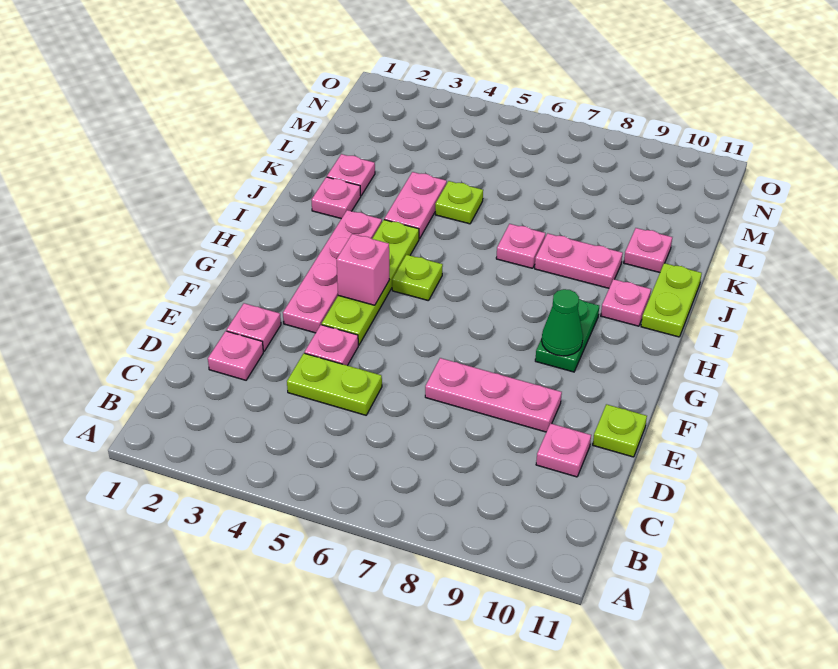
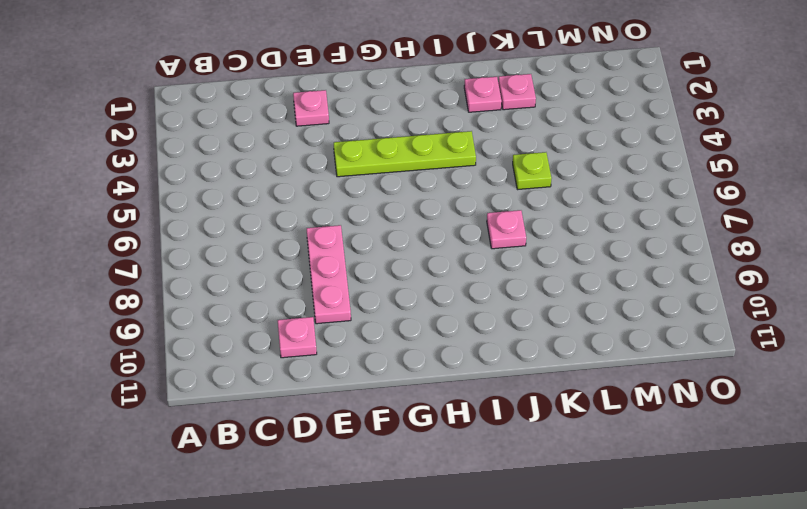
none -> pink 1x1 plate [208,331,263,380]
none -> lime 1x2 plate [287,353,382,415]
none -> pink 1x1 plate [305,325,358,365]

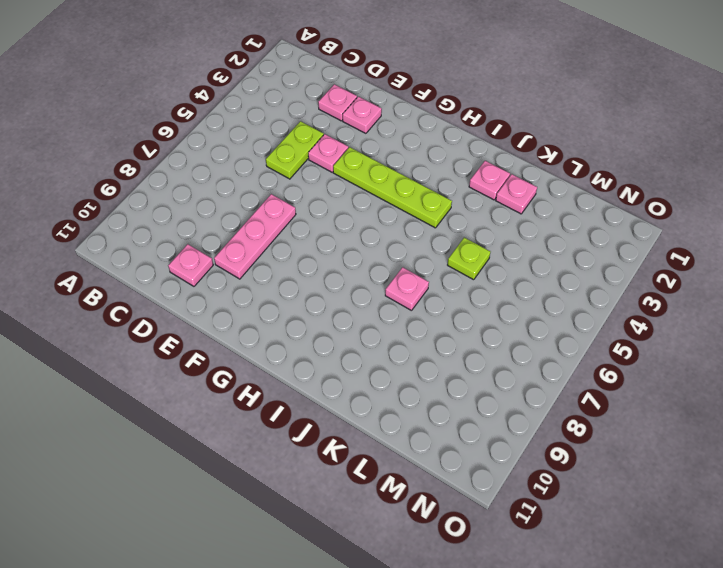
none -> lime 1x1 plate [593,404,647,457]
none -> pink 1x4 plate [283,210,382,333]
none -> green 1x2 plate [535,299,599,372]

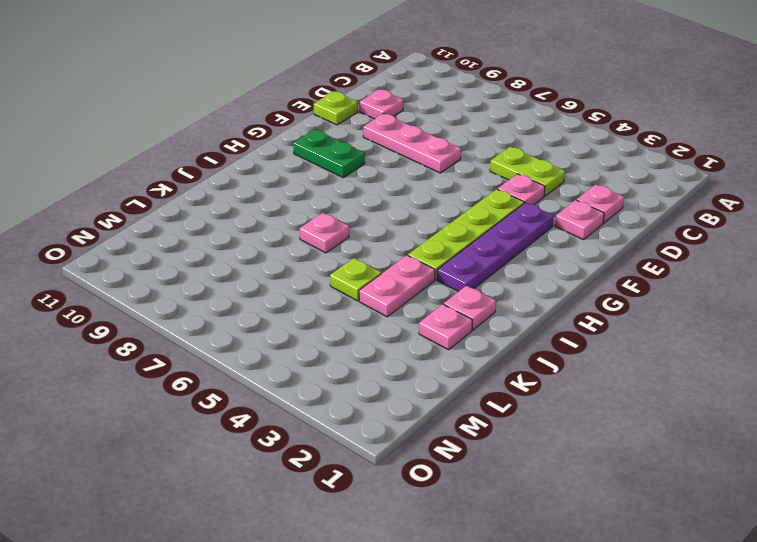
purple 1x4 plate [437,202,554,292] -> pink 1x4 plate [283,210,382,333]
green 1x2 plate [293,130,365,178] -> green 1x2 plate turned to [535,299,599,372]
none -> lime 1x1 plate [392,255,443,301]
none -> pink 1x1 plate [601,279,651,326]
none -> lime 1x2 plate [641,263,702,337]

